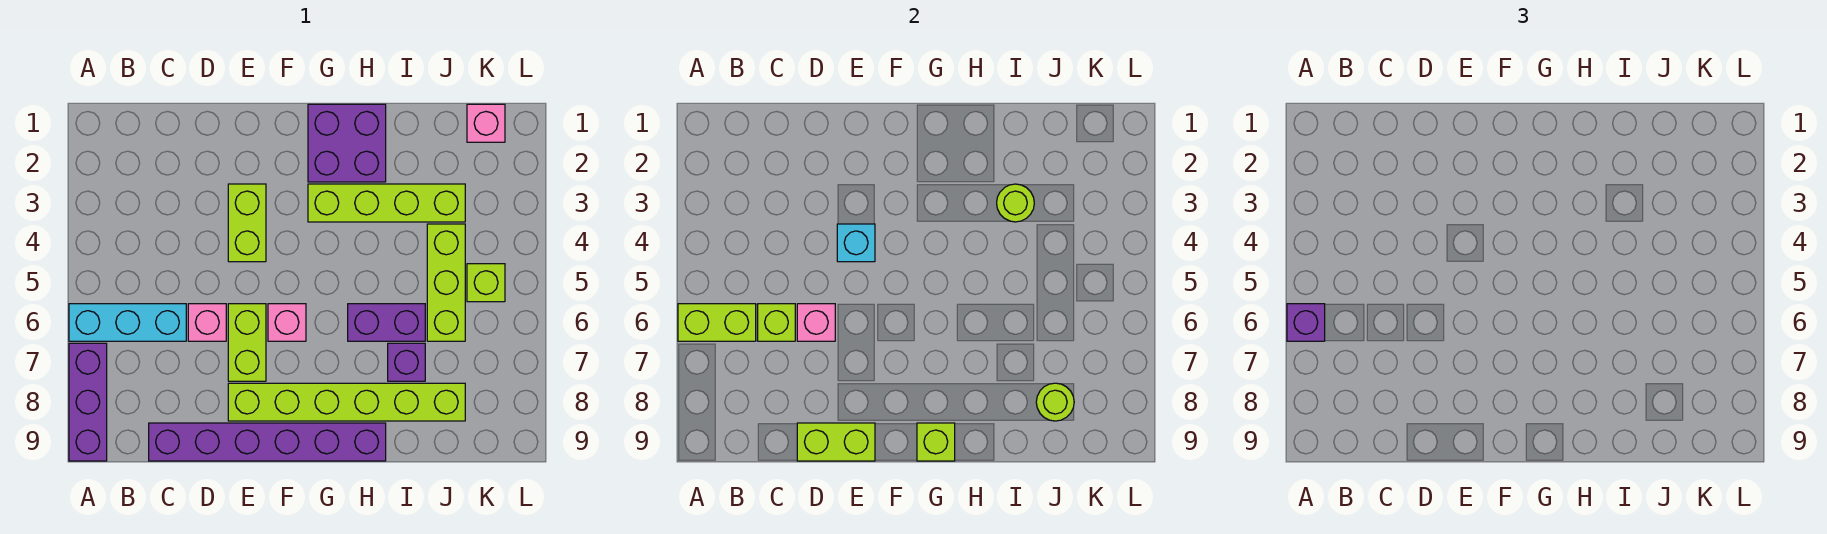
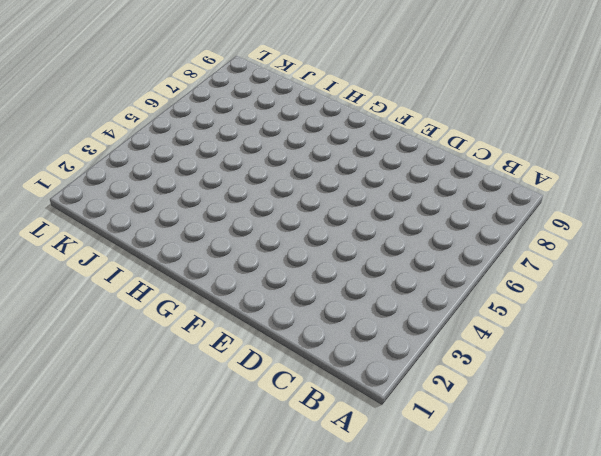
none -> cyan 1x3 brick [69,304,186,341]
none -> purple 1x3 brick [69,343,107,461]
none -> purple 1x6 brick [149,423,386,461]

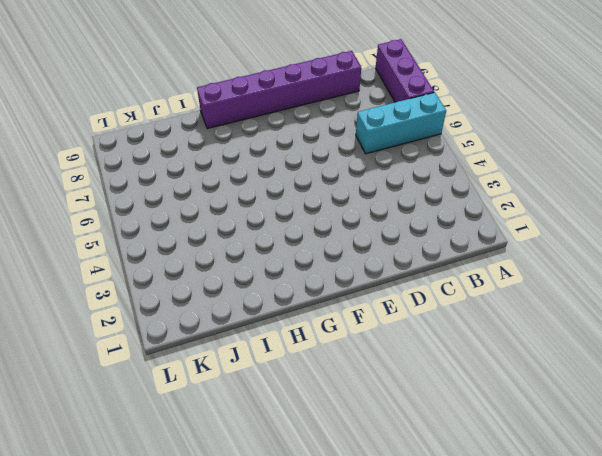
none -> pink 1x1 brick [188,304,226,341]
none -> lime 1x2 brick [228,184,266,262]
none -> lime 1x2 brick [228,304,266,381]

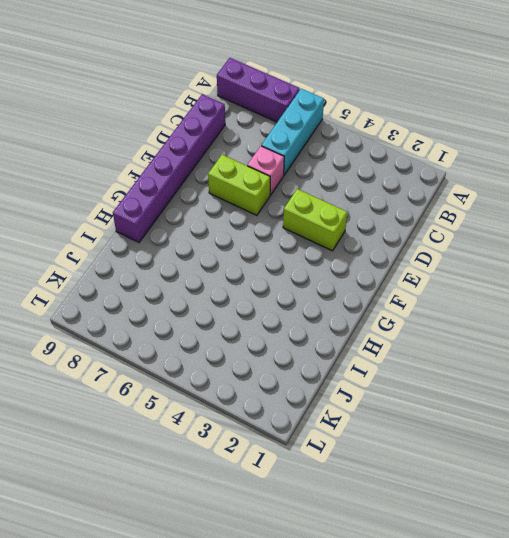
none -> lime 1x6 brick [228,383,465,421]
none -> pink 1x1 brick [268,304,306,341]
none -> purple 2x2 brick [308,104,386,182]

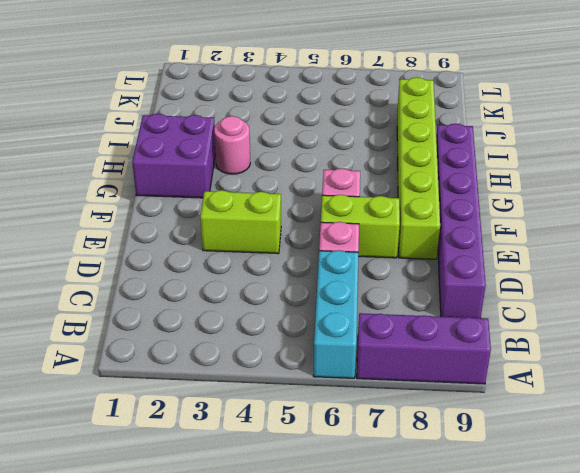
pink 1x1 round brick [214,116,250,174] -> lime 1x4 brick [308,184,465,222]
none -> purple 1x2 brick [348,304,425,341]
none -> purple 1x1 brick [388,343,425,381]
none -> lime 1x3 brick [427,224,465,341]

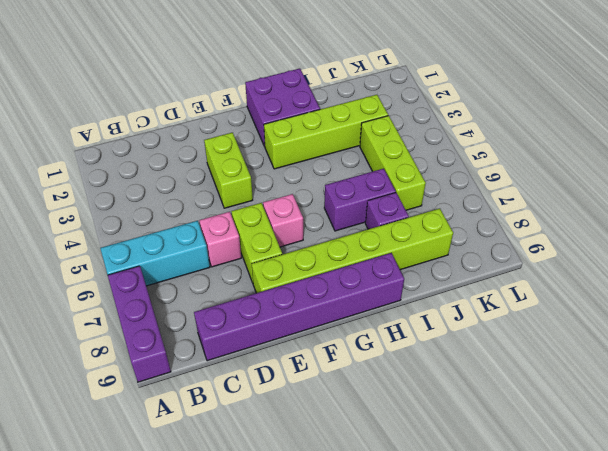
none -> pink 1x1 brick [467,104,505,142]
none -> lime 1x1 brick [467,264,505,302]
none -> lime 1x2 brick [678,304,756,341]

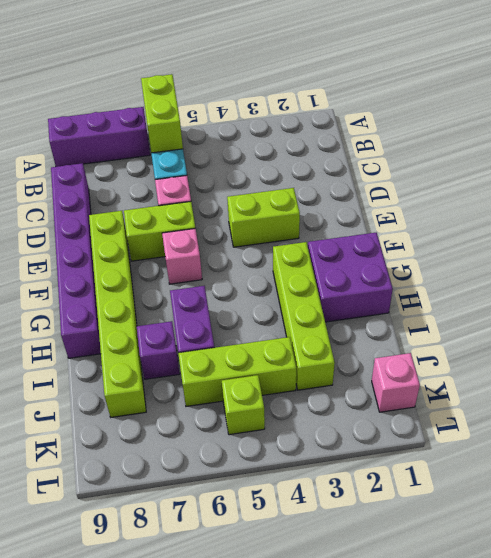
none -> lime 1x1 brick [758,304,795,341]
none -> pink 1x1 brick [797,304,835,341]
none -> lime 1x2 brick [797,423,875,461]

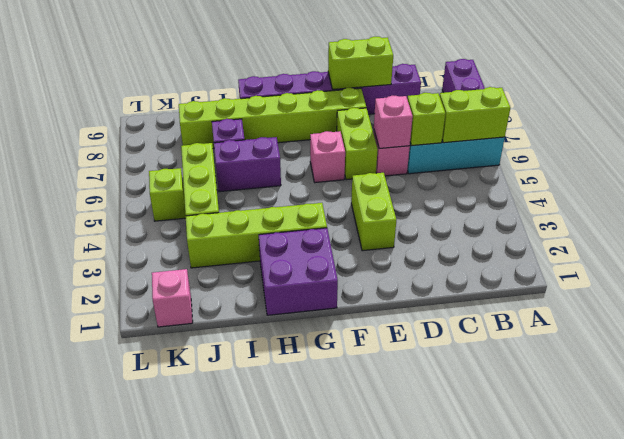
none -> cyan 1x1 brick [837,224,875,262]
none -> lime 1x1 brick [917,423,955,461]
none -> lime 1x1 round brick [997,184,1034,222]

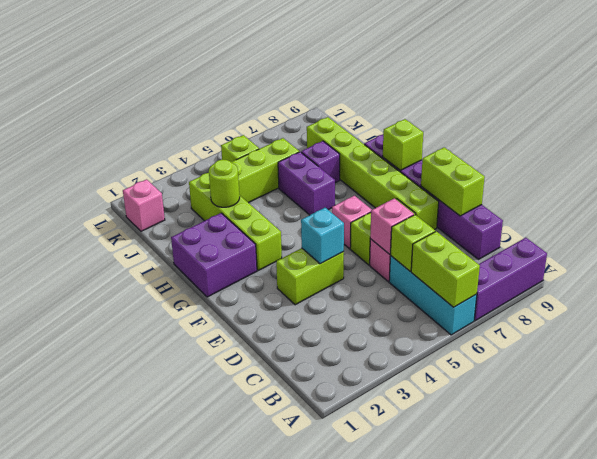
none -> lime 1x1 round brick [1036,383,1074,421]
none -> purple 1x1 brick [1287,304,1325,341]

